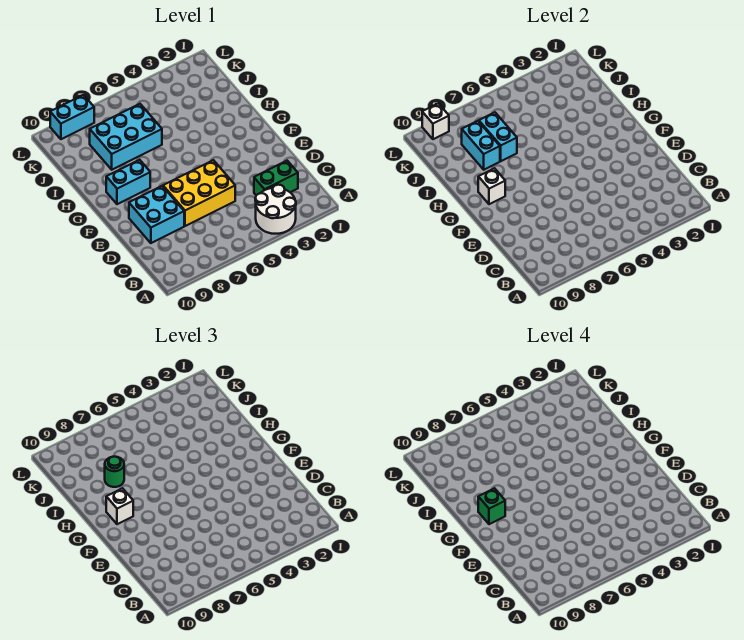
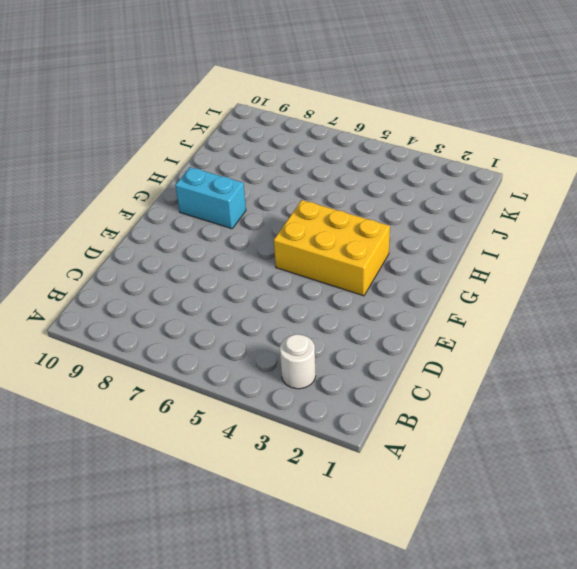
white 1x1 round brick [280,334,316,389] -> white 2x2 round brick [255,185,296,234]
yellow 2x3 brick [274,200,390,296] -> yellow 2x3 brick moved to [163,160,235,226]
none -> green 1x2 brick [254,161,298,195]
none -> cyan 2x2 brick [129,186,184,243]
none -> cyan 2x3 brick [90,104,162,170]

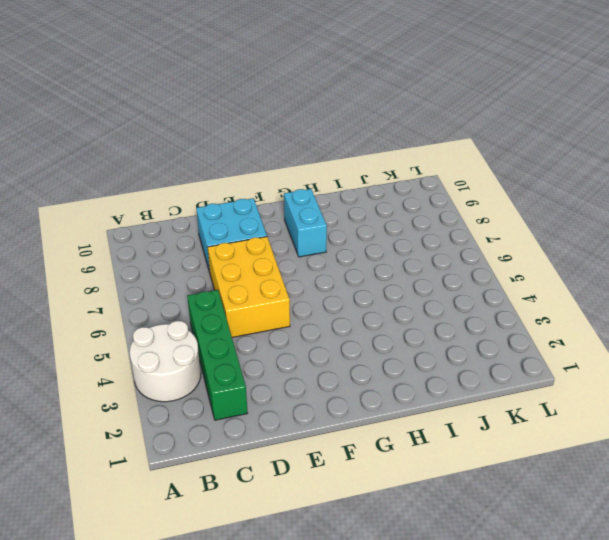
green 1x4 brick [187,290,247,420] -> green 1x2 brick [254,161,298,195]
none -> cyan 2x3 brick [90,104,162,170]
none -> cyan 1x2 brick [50,95,94,139]
none -> white 1x1 brick [478,168,505,204]

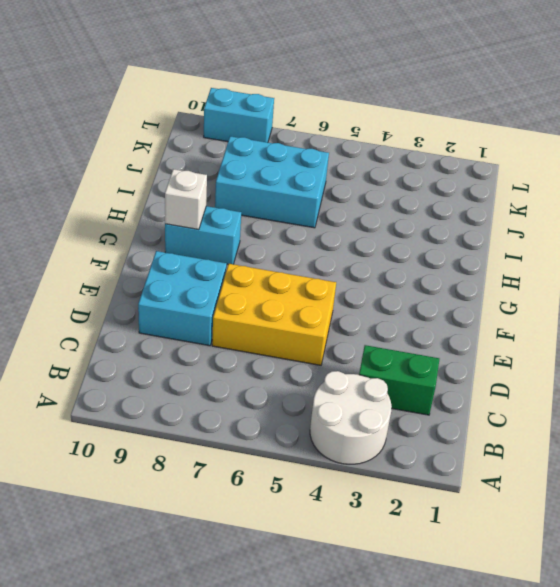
none -> cyan 1x2 brick [479,112,517,161]
none -> cyan 1x2 brick [462,121,500,170]
none -> white 1x1 brick [422,103,449,139]

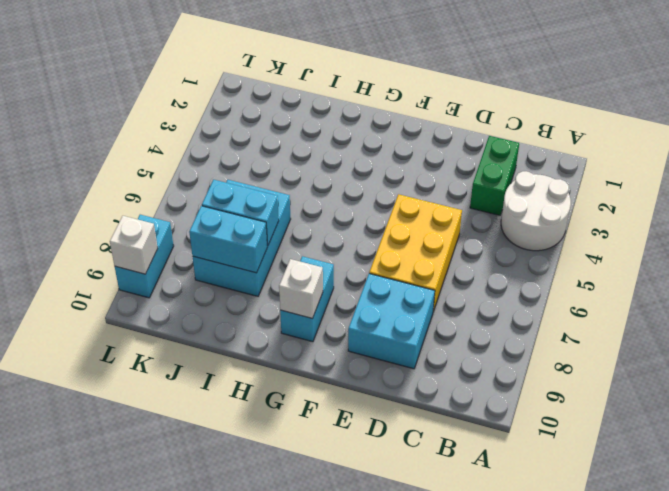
none -> white 1x1 brick [106,488,133,524]
none -> green 1x1 round brick [105,456,124,487]
none -> green 1x1 brick [478,488,505,524]

